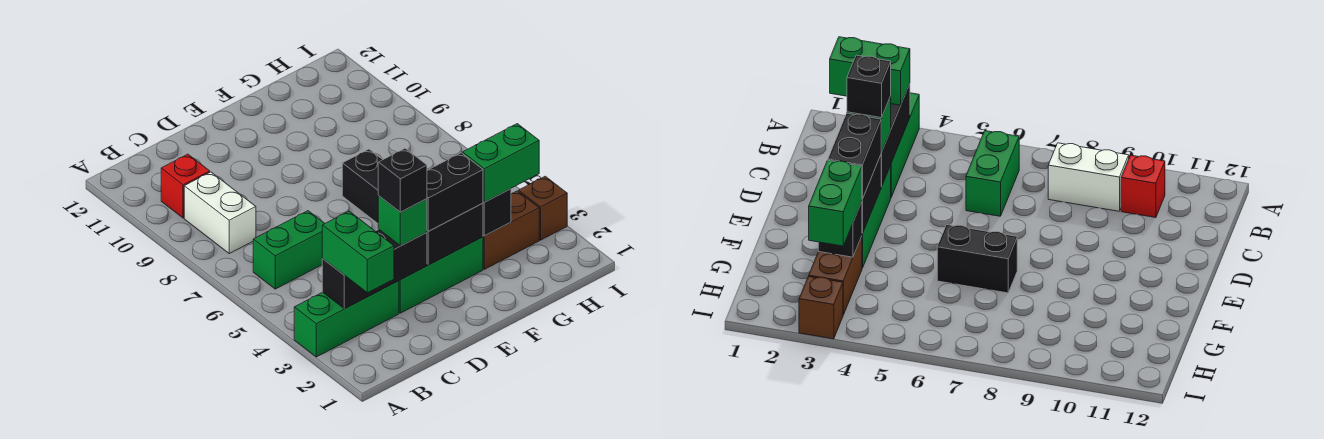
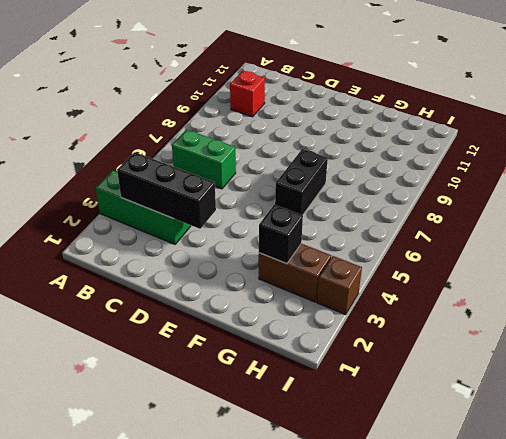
none -> white 1x2 brick [184,172,256,253]
none -> green 1x3 brick [399,237,483,313]
none -> black 1x2 brick [427,203,483,265]

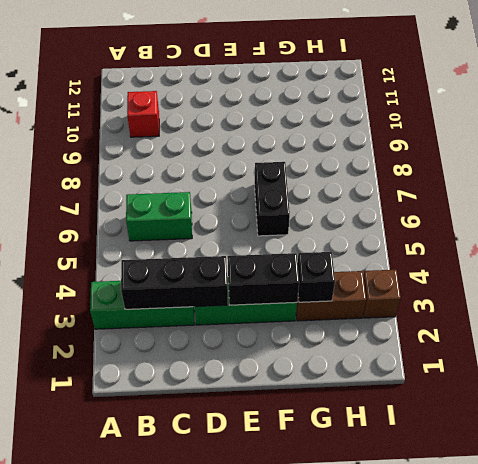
none -> white 1x2 brick [184,172,256,253]
none -> green 1x2 brick [322,211,394,293]
none -> green 1x1 brick [378,196,427,246]

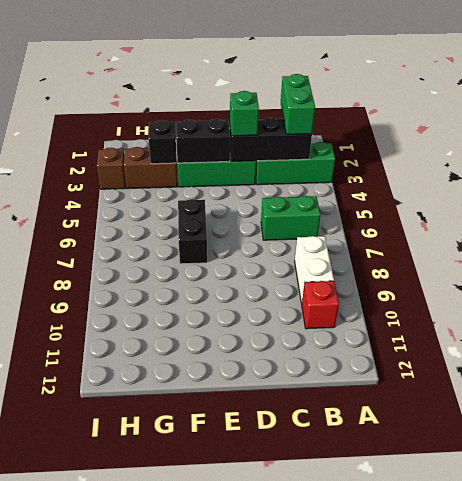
none -> black 1x2 brick [427,153,483,231]
none -> green 1x2 brick [463,124,539,202]
none -> black 1x1 brick [378,148,427,212]

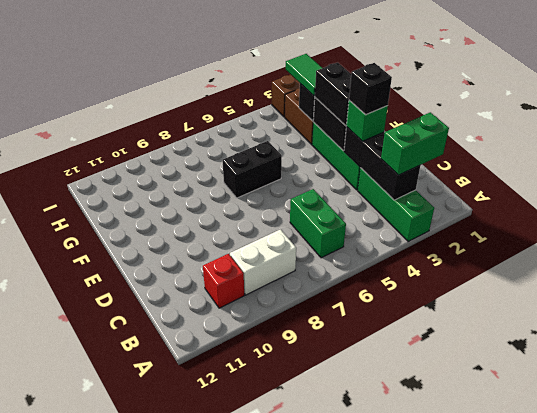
green 1x2 tile [286,54,322,96] -> green 1x2 brick [463,124,539,202]

